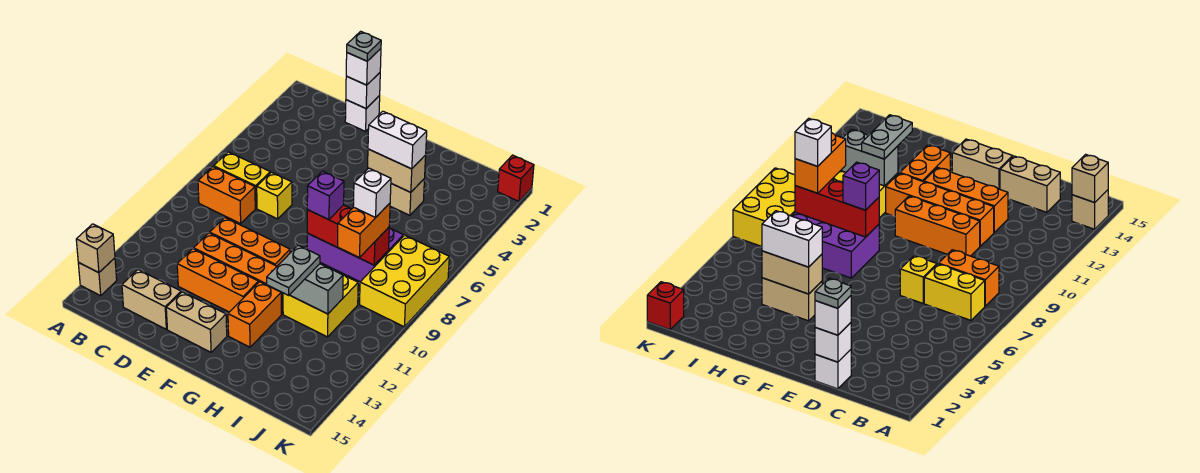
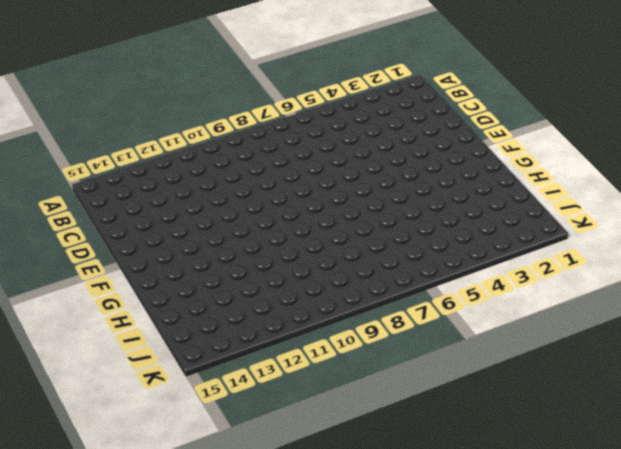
none -> tan 1x1 brick [78,258,117,296]
none -> yellow 1x2 brick [214,152,270,208]
none -> orange 1x2 brick [198,167,255,224]

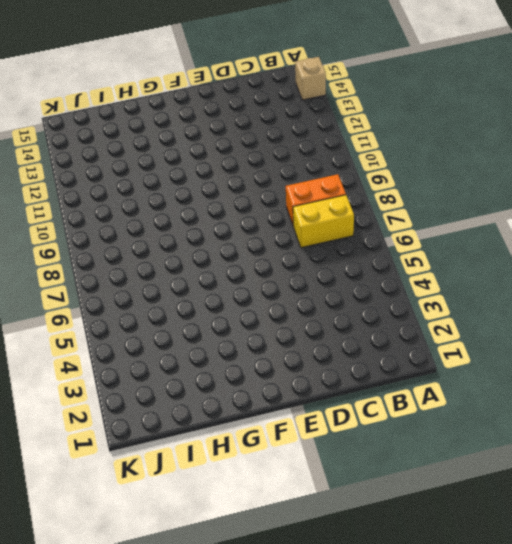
none -> tan 1x2 brick [122,270,181,329]
none -> white 1x1 brick [345,96,380,131]
none -> yellow 1x1 brick [257,172,292,219]

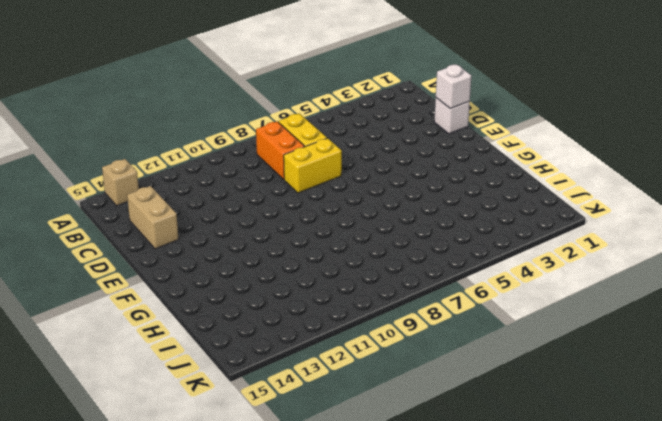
yellow 1x2 brick [284,138,342,193] -> yellow 1x1 brick [257,172,292,219]
none -> orange 1x3 brick [210,218,290,266]
none -> orange 1x4 brick [194,233,283,314]
none -> orange 1x3 brick [177,249,259,312]

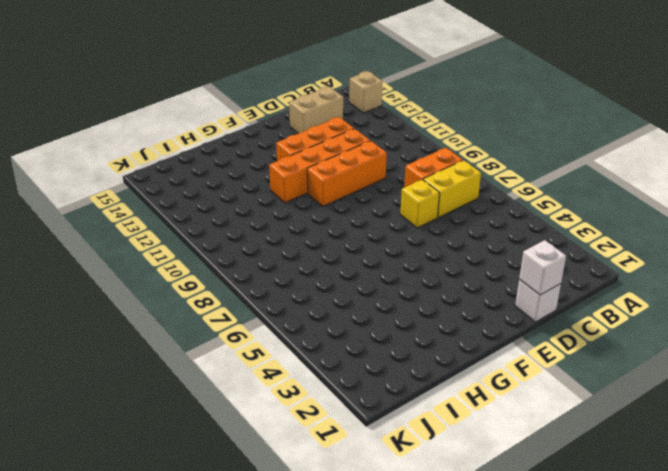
none -> tan 1x2 brick [166,292,227,352]
none -> tan 1x2 brick [390,178,425,215]
none -> purple 2x3 brick [307,228,403,282]

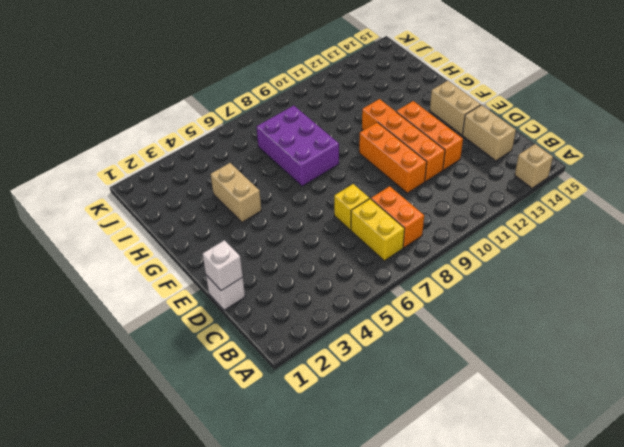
none -> orange 1x2 brick [228,282,281,347]
none -> yellow 2x2 brick [283,275,358,337]
none -> yellow 2x3 brick [360,235,449,327]

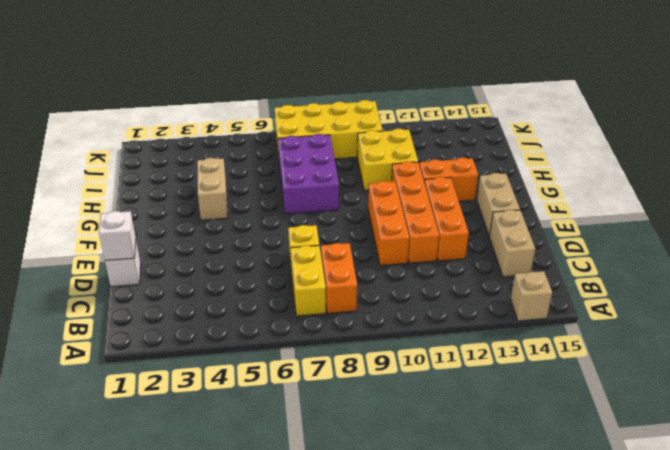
yellow 2x4 brick [275,100,383,159] -> yellow 2x3 brick [360,235,449,327]
none -> red 1x1 brick [498,155,534,201]
none -> tan 1x1 brick [76,224,115,273]
none -> tan 1x2 brick [368,149,426,192]

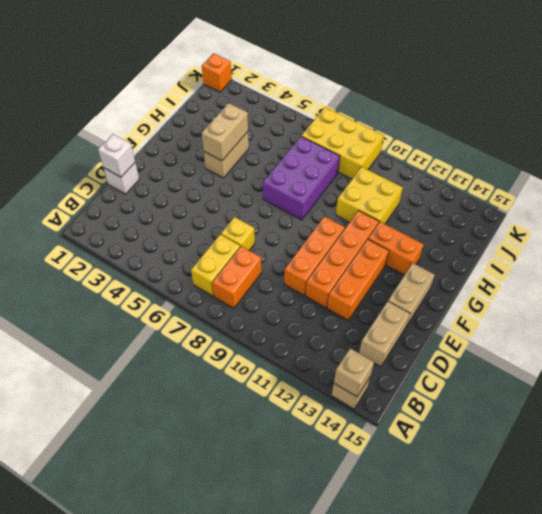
orange 1x1 brick [202,53,232,92] -> red 1x1 brick [498,155,534,201]
none -> red 1x3 brick [307,205,389,265]
none -> grey 1x2 brick [290,264,343,314]
none -> white 1x1 brick [346,49,381,85]

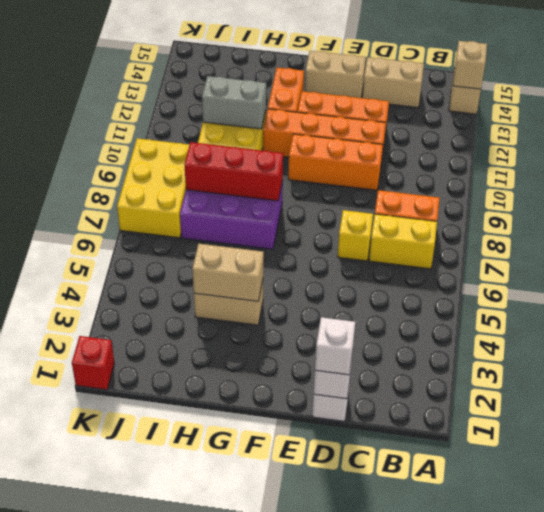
none -> white 1x2 brick [368,111,427,169]
none -> purple 1x1 brick [307,171,344,220]
none -> grey 1x2 plate [267,245,320,295]

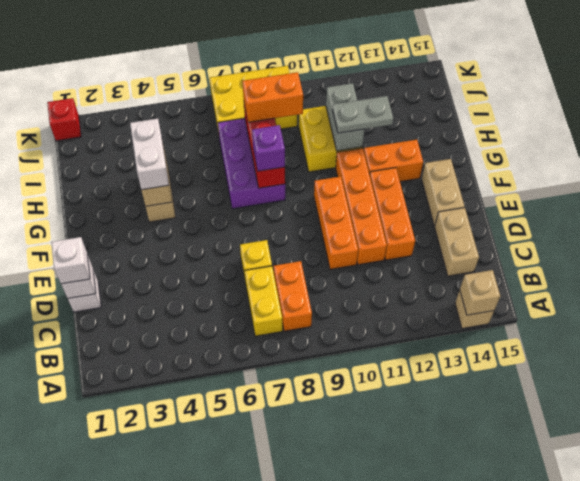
none -> grey 1x1 plate [347,31,381,61]
none -> white 1x1 brick [353,168,391,217]

